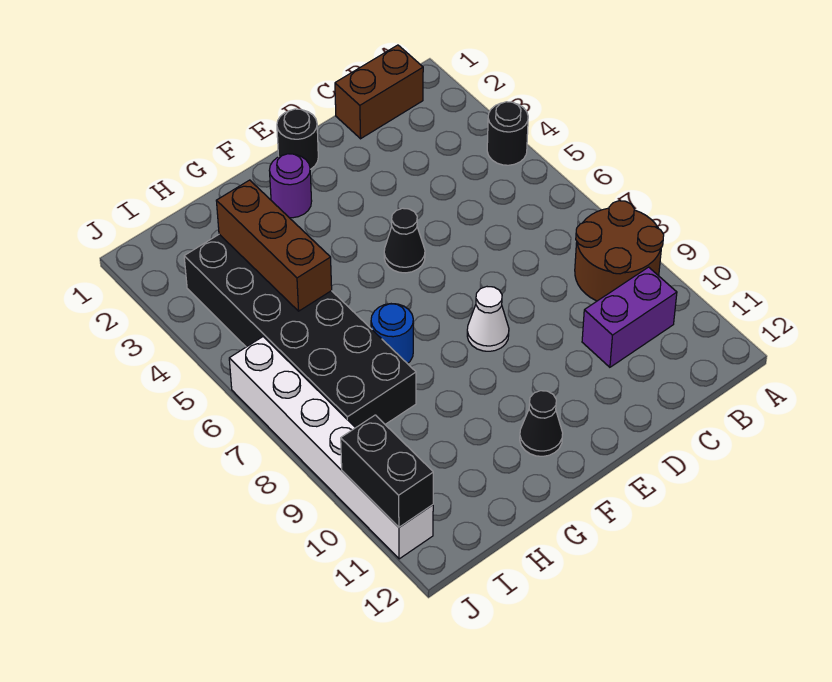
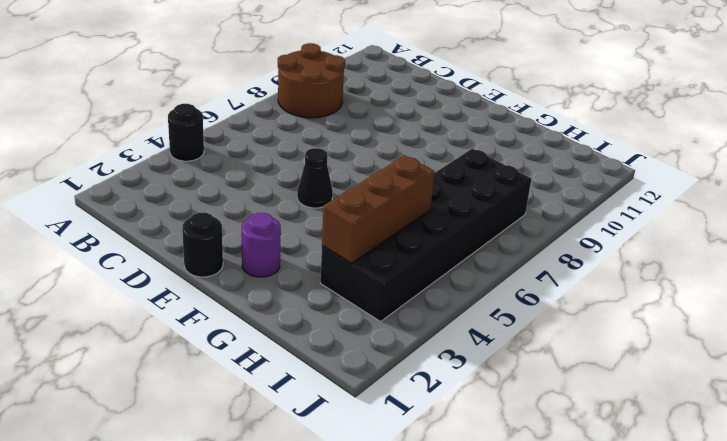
none -> brown 1x2 brick [335,45,423,139]
none -> purple 1x2 brick [582,267,677,367]
none -> white 1x1 cone [467,287,509,351]

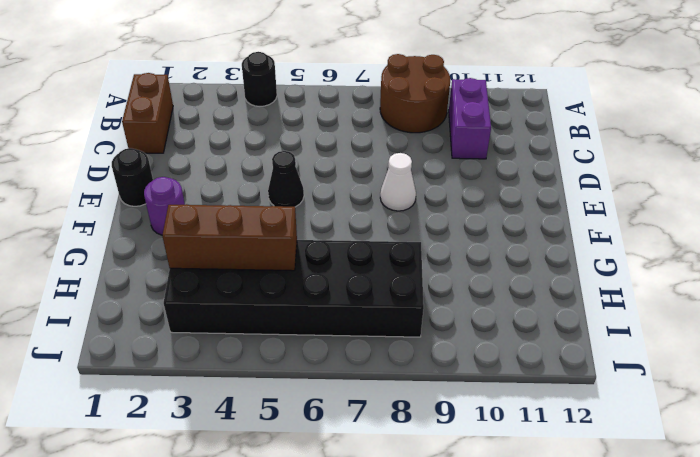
none -> black 1x1 cone [520,391,563,456]
none -> blue 1x1 round brick [371,304,413,364]
none -> white 1x6 brick [229,337,433,559]

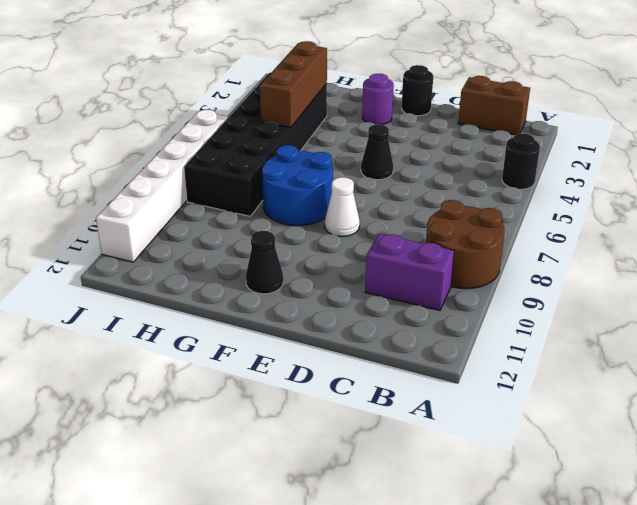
blue 2x2 round brick [262,145,333,226] -> blue 1x1 round brick [371,304,413,364]
none -> black 1x2 brick [341,415,433,527]

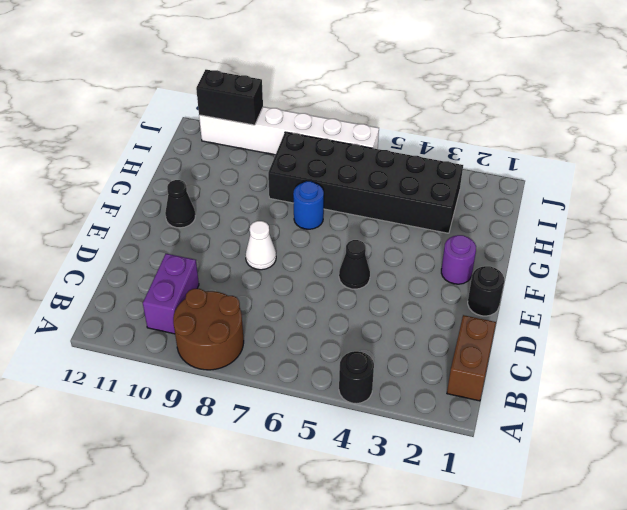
none -> brown 1x3 brick [216,180,332,311]

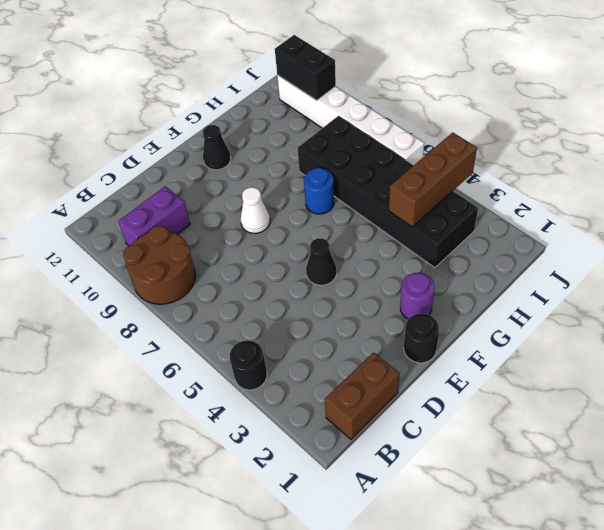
brown 1x3 brick [389,132,477,227] -> brown 1x3 brick turned to [216,180,332,311]

